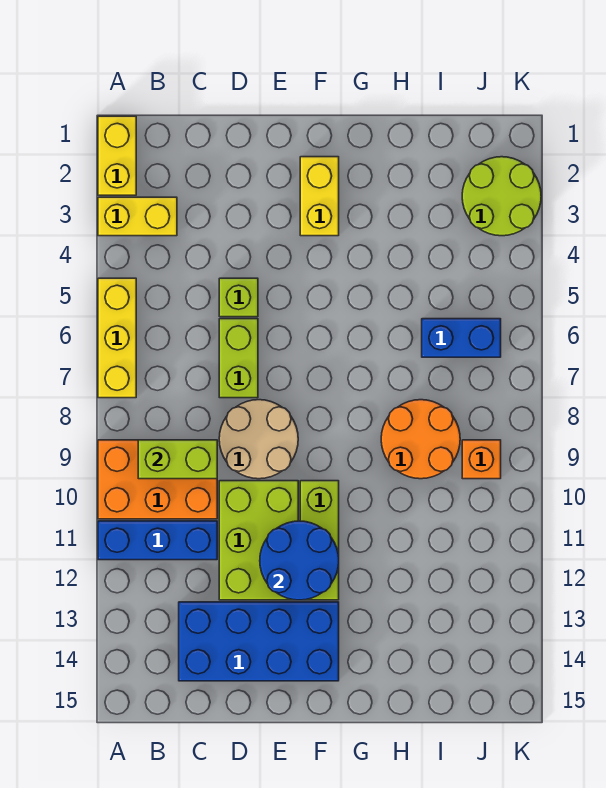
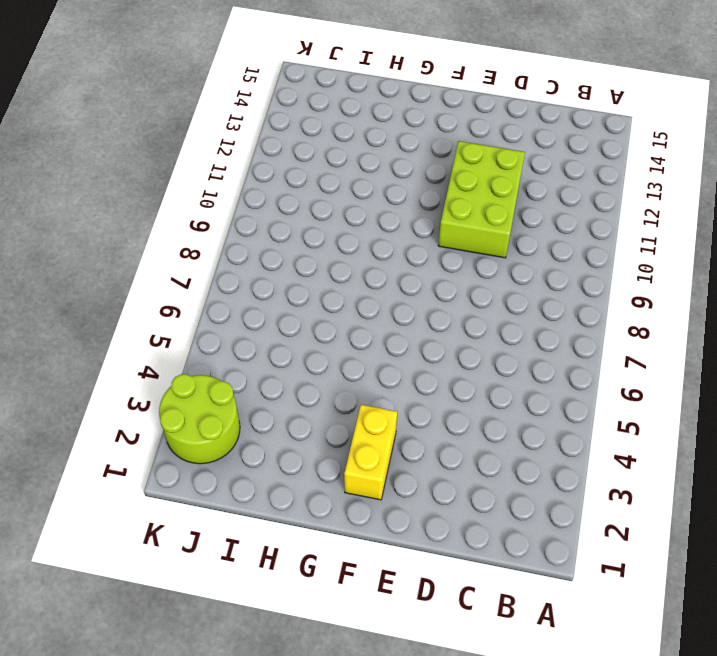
none -> yellow 1x2 brick [98,116,136,195]
none -> yellow 1x2 brick [98,197,177,236]
none -> yellow 1x3 brick [98,278,136,398]

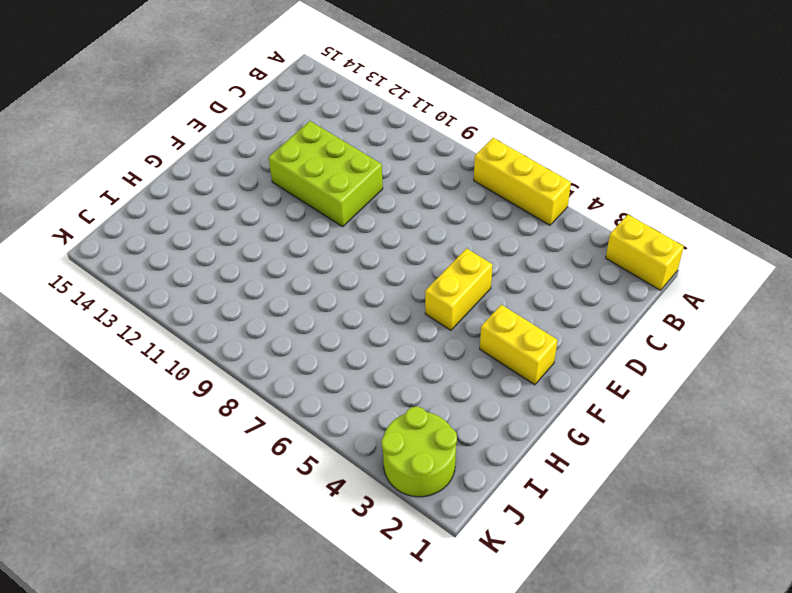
yellow 1x2 brick [425,248,493,330] -> yellow 1x2 brick moved to [98,197,177,236]
none -> orange 2x3 brick [98,440,217,519]
none -> blue 1x3 brick [98,521,217,560]
none -> blue 2x4 brick [179,602,339,681]

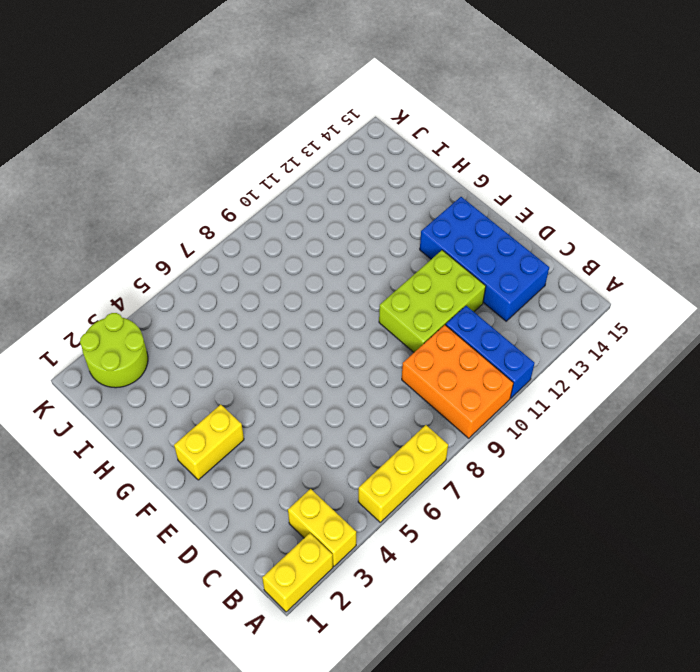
none -> lime 1x1 brick [219,278,258,317]
none -> lime 1x2 brick [219,319,258,398]
none -> tan 2x2 round brick [219,400,298,479]

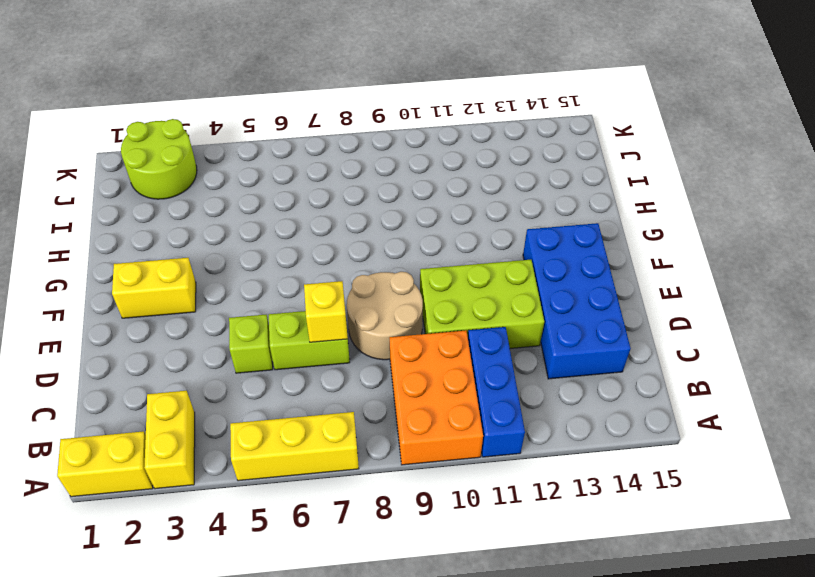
yellow 1x1 brick [304,281,348,342] -> none
none -> lime 1x3 brick [300,481,339,600]
none -> orange 2x2 round brick [381,400,460,479]
none -> blue 1x2 brick [422,319,501,357]

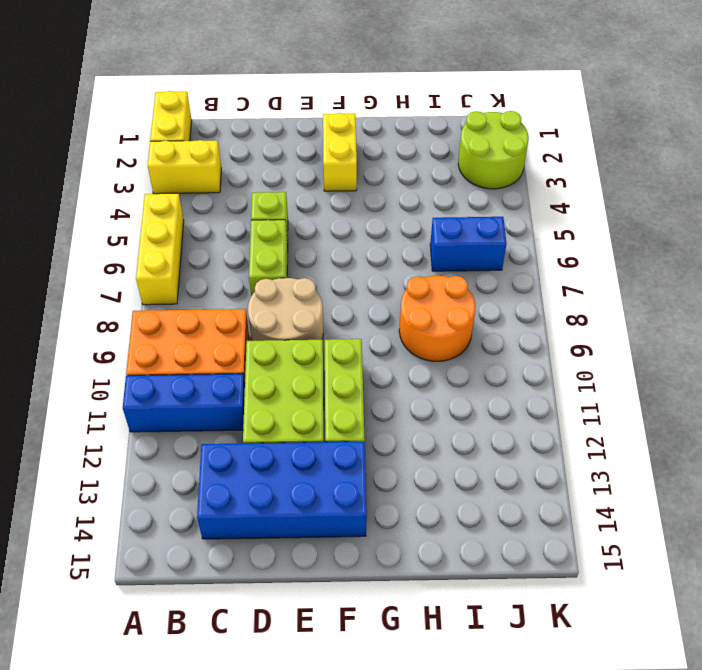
none -> orange 1x1 brick [462,440,501,479]
none -> lime 1x2 brick [138,440,217,479]
none -> blue 2x2 round brick [260,521,339,600]

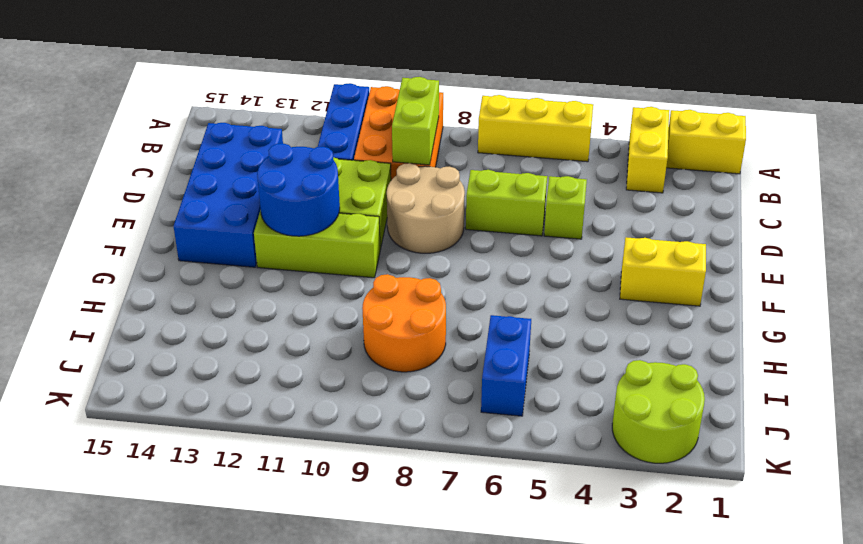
none -> orange 1x1 brick [462,440,501,479]

